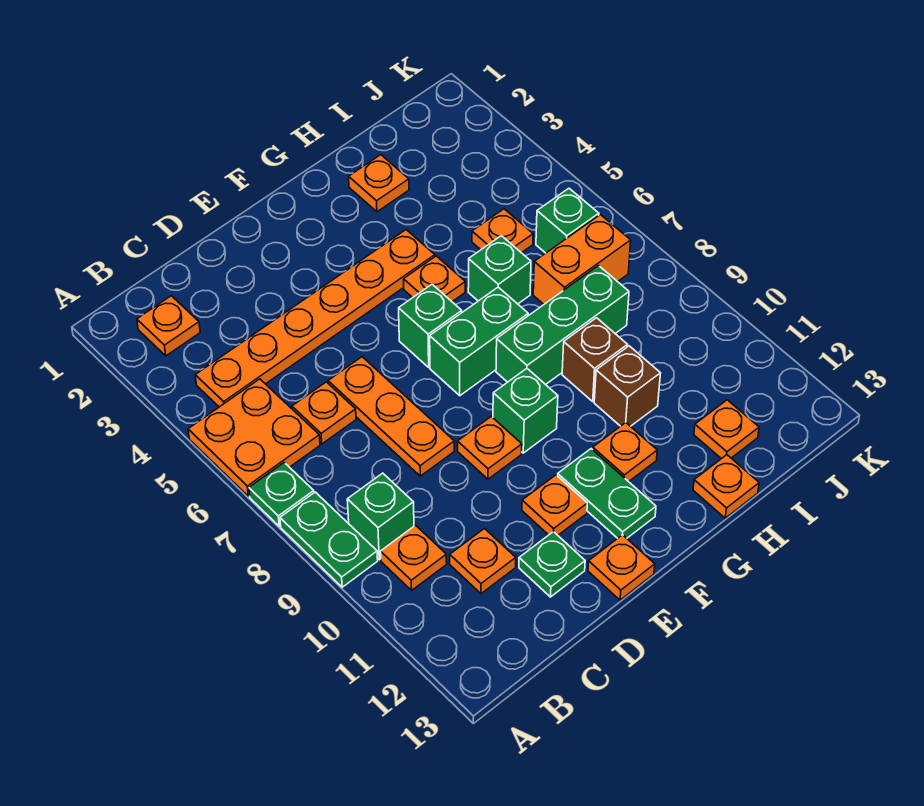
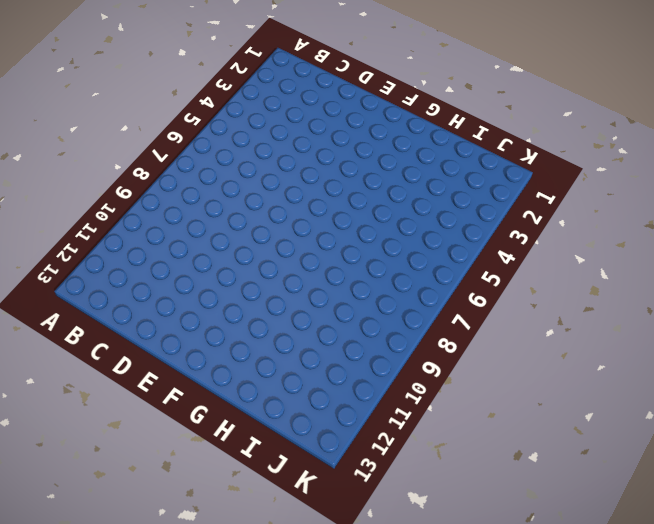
none -> orange 2x2 plate [188,379,320,496]
none -> green 1x1 plate [249,463,314,526]
none -> green 1x2 plate [280,492,378,587]
none -> orange 1x1 plate [137,296,200,356]

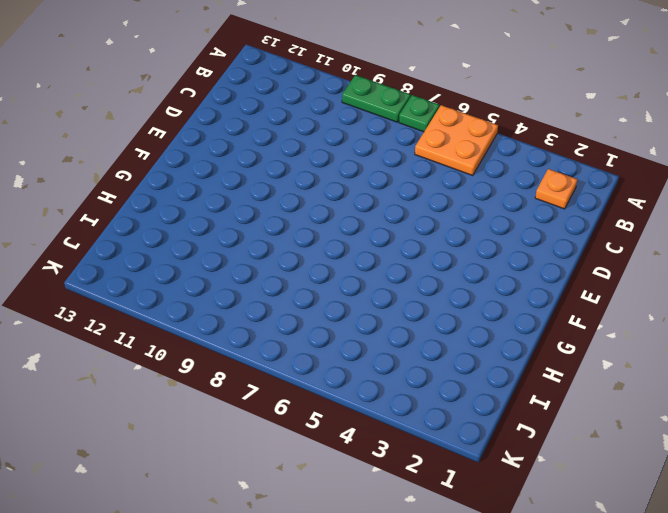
none -> orange 1x6 plate [195,230,435,407]
none -> green 1x1 brick [347,473,414,560]
none -> orange 1x1 plate [381,525,447,590]
none -> orange 1x1 plate [292,382,356,444]

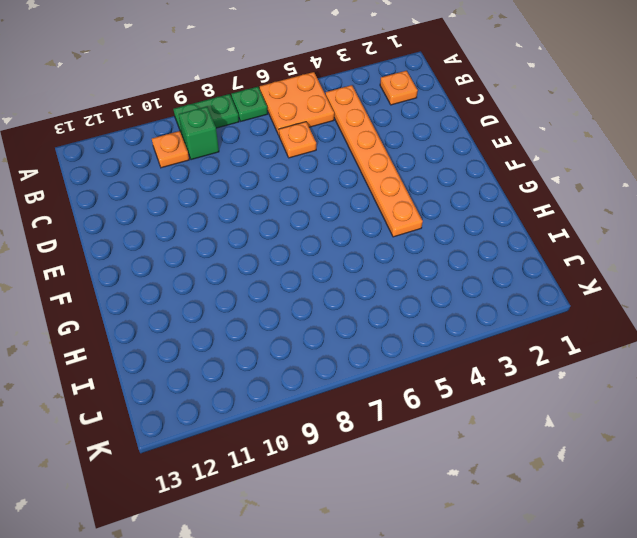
none -> orange 1x1 plate [450,529,516,594]
none -> orange 1x3 plate [328,357,454,476]
none -> green 1x1 plate [519,532,585,597]
none -> orange 1x1 plate [458,416,522,479]

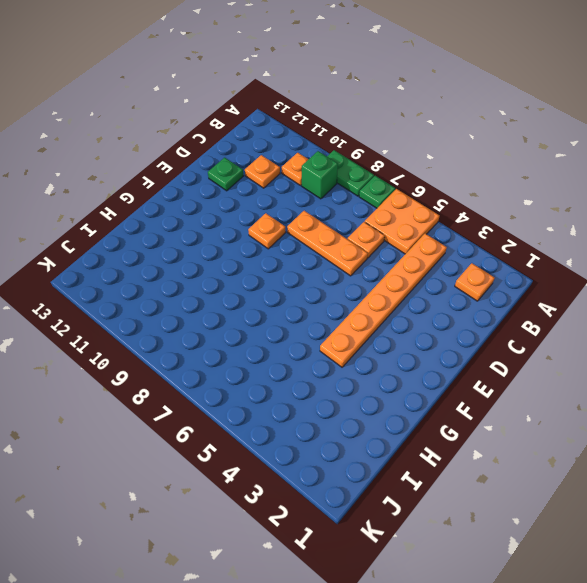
none -> orange 1x1 plate [522,475,587,535]
none -> orange 1x1 plate [588,535,655,600]
none -> green 1x1 brick [399,284,462,367]
none -> green 1x2 brick [430,287,528,396]

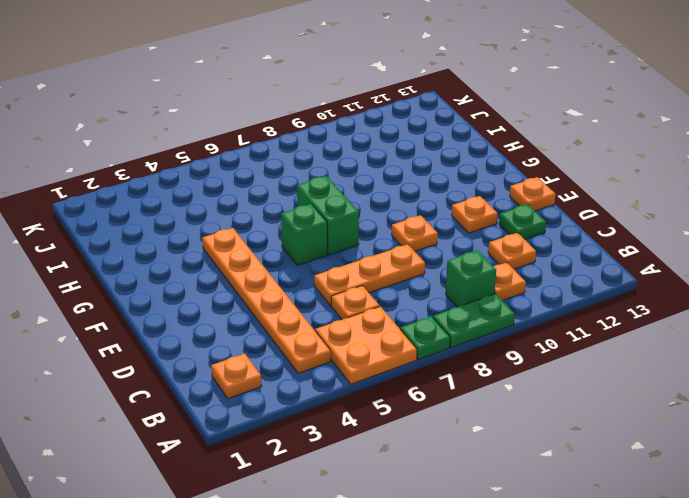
none -> green 1x1 brick [493,369,558,453]
none -> green 1x2 plate [558,449,656,538]
none -> orange 1x1 plate [404,256,465,302]
none -> green 1x3 brick [496,266,629,385]

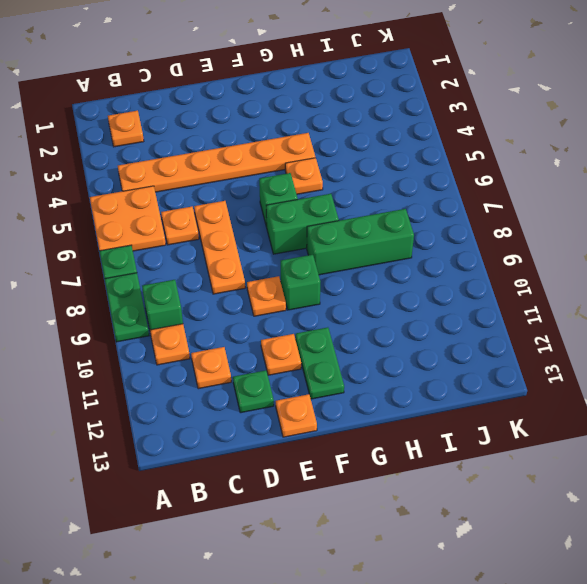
none -> orange 1x1 plate [593,423,657,482]
none -> orange 1x1 plate [349,155,409,212]
none -> green 1x1 brick [468,236,531,304]
none -> brown 1x1 brick [562,318,627,401]

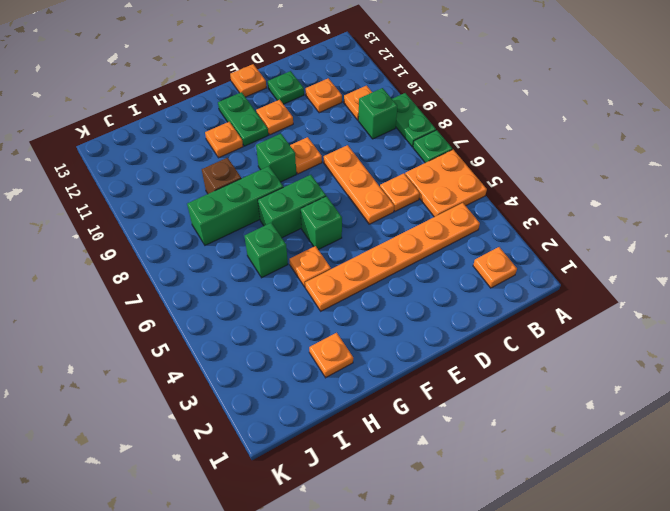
none -> brown 1x1 brick [594,346,661,426]
none -> orange 1x1 plate [693,455,759,518]
none -> orange 1x1 plate [472,209,533,253]
none -> orange 1x2 brick [533,215,631,304]

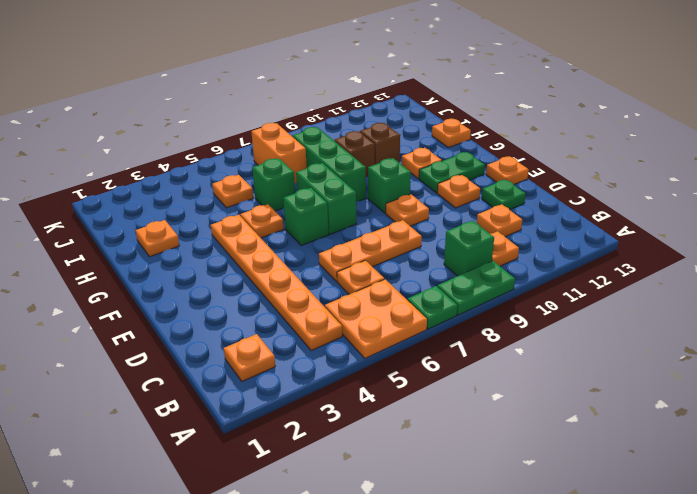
none -> orange 1x1 plate [694,400,759,459]
none -> green 1x1 brick [536,188,599,253]

